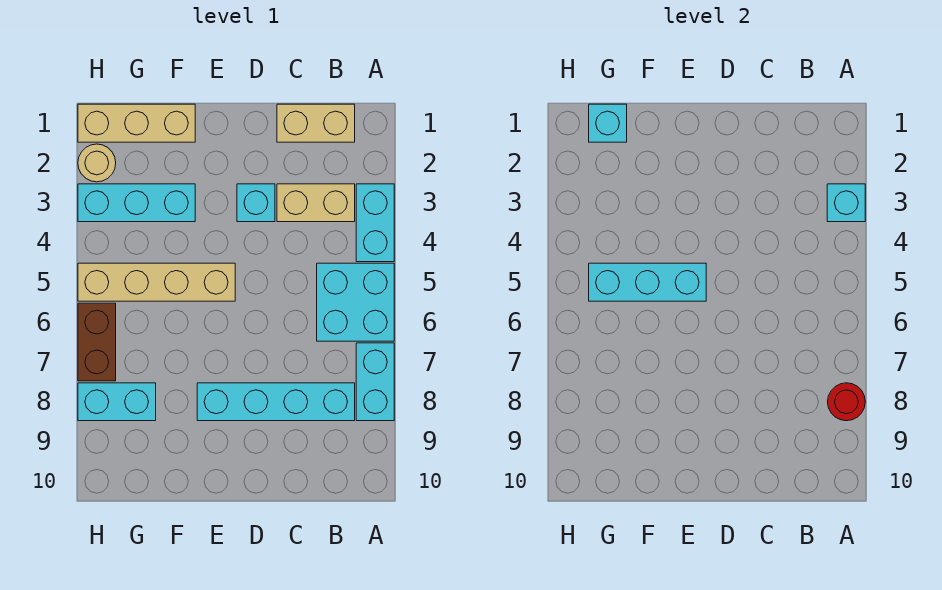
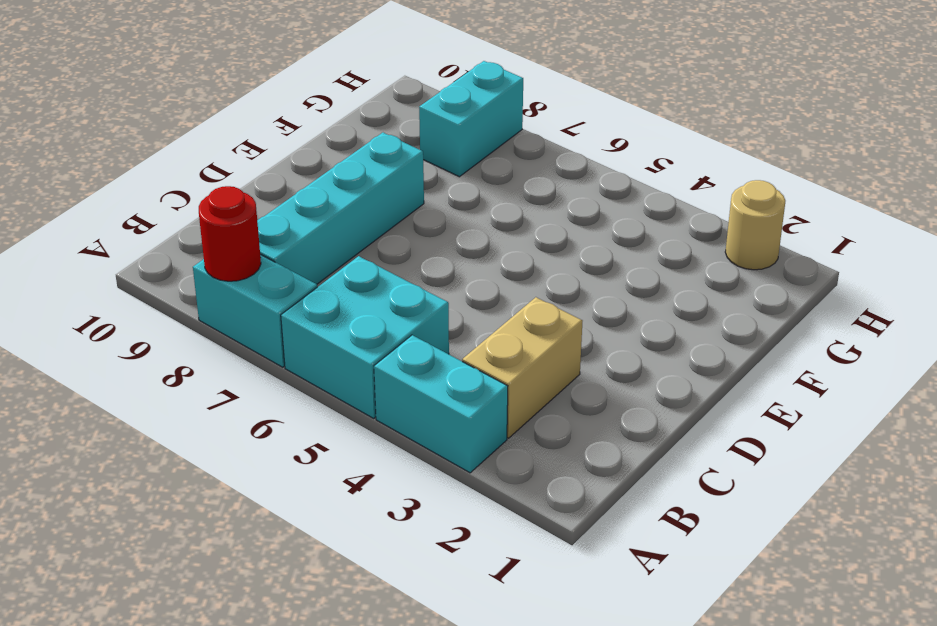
none -> tan 1x2 brick [277,104,355,142]
none -> cyan 1x1 brick [237,184,275,222]
none -> tan 1x4 brick [78,263,235,301]

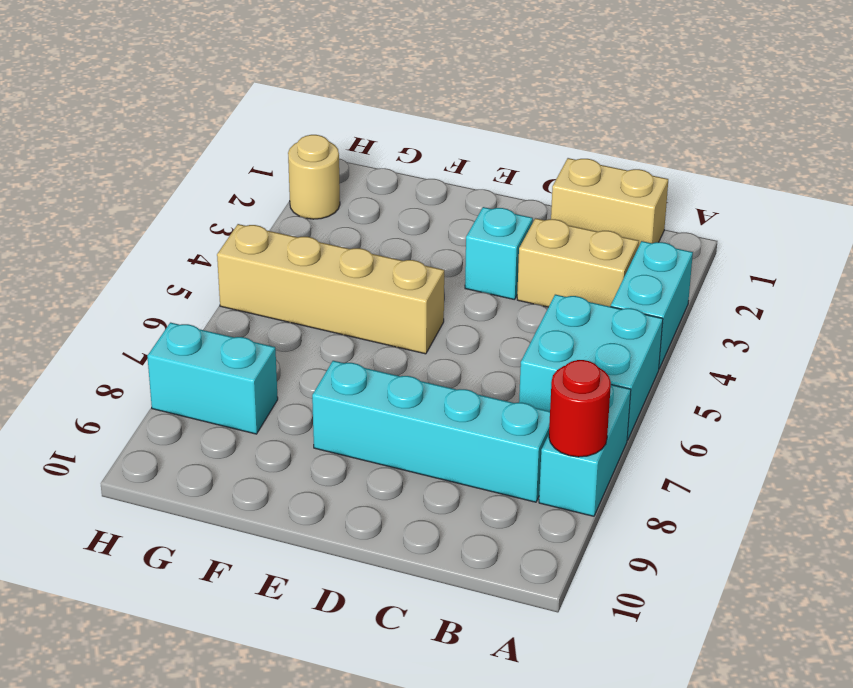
none -> tan 1x3 brick [78,104,195,142]
none -> cyan 1x3 brick [78,184,195,222]
none -> brown 1x2 brick [78,303,116,381]

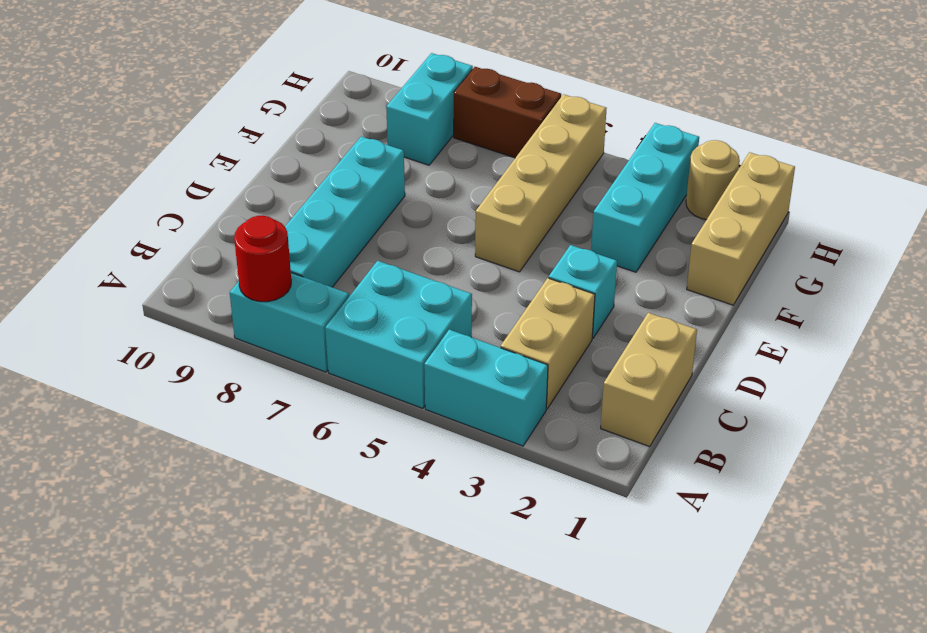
none -> cyan 1x1 brick [827,184,865,222]
none -> cyan 1x3 brick [589,263,706,301]
none -> cyan 1x1 brick [589,104,627,142]

